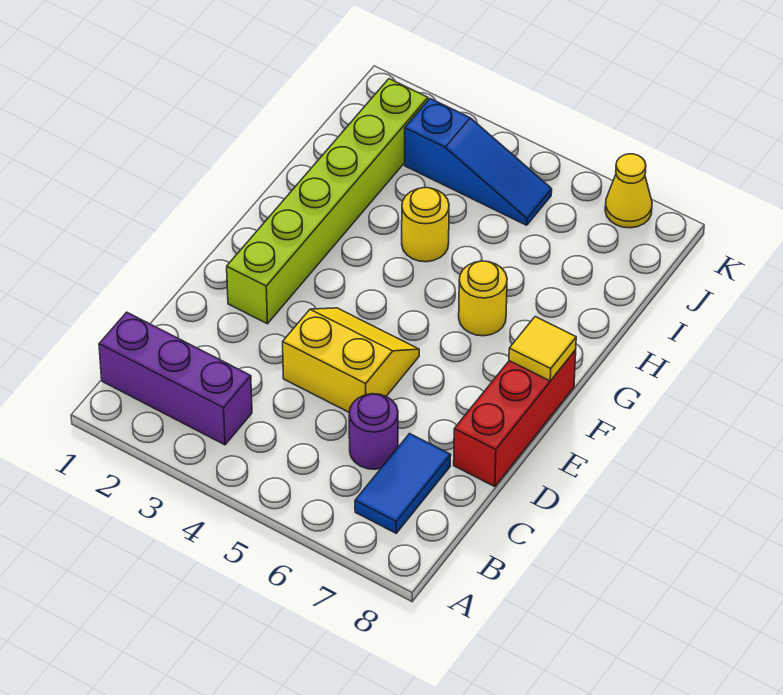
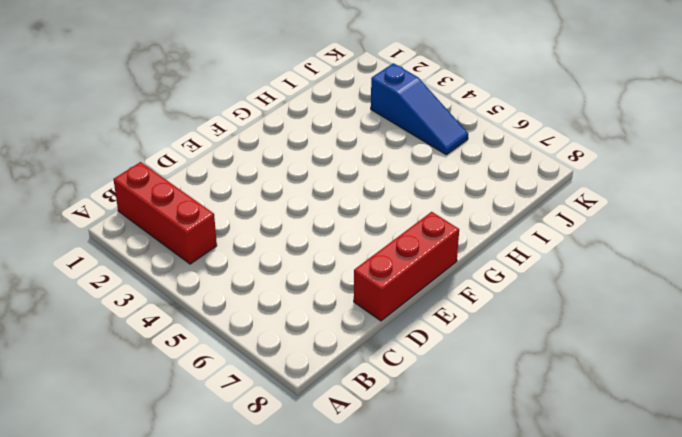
red 1x3 brick [114,162,217,264] -> purple 1x3 brick [99,312,252,445]
none -> blue 1x2 tile [355,434,451,533]
none -> purple 1x1 round brick [349,394,398,469]

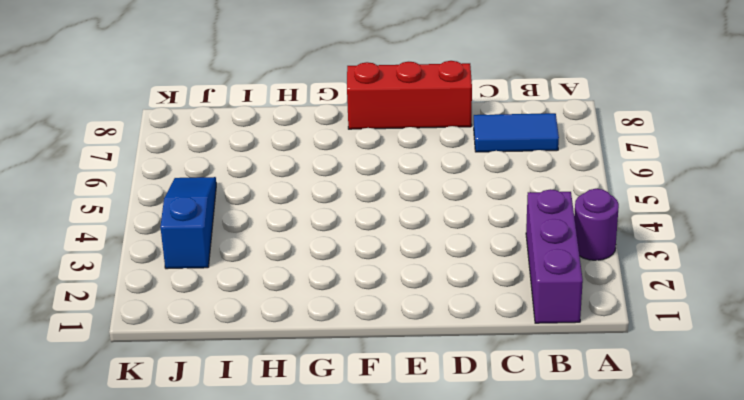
purple 1x1 round brick [574,189,619,260] -> purple 1x1 round brick moved to [349,394,398,469]
none -> yellow 2x2 slope [283,308,419,412]
none -> lime 1x6 brick [227,79,428,324]

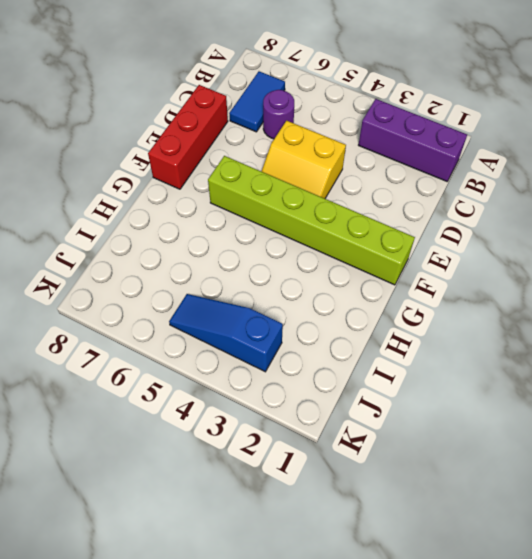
lime 1x6 brick [208,156,415,285] -> lime 1x6 brick turned to [227,79,428,324]
none -> yellow 1x1 round brick [459,261,507,336]
none -> yellow 1x1 round brick [402,188,449,262]

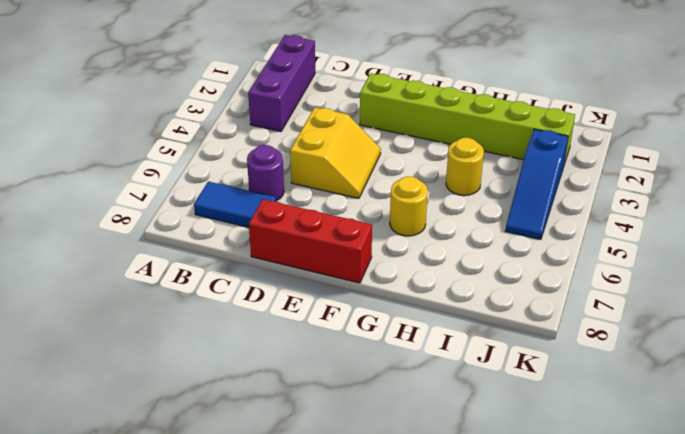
none -> yellow 1x1 cone [605,154,652,228]
none -> yellow 1x1 tile [509,317,576,381]

